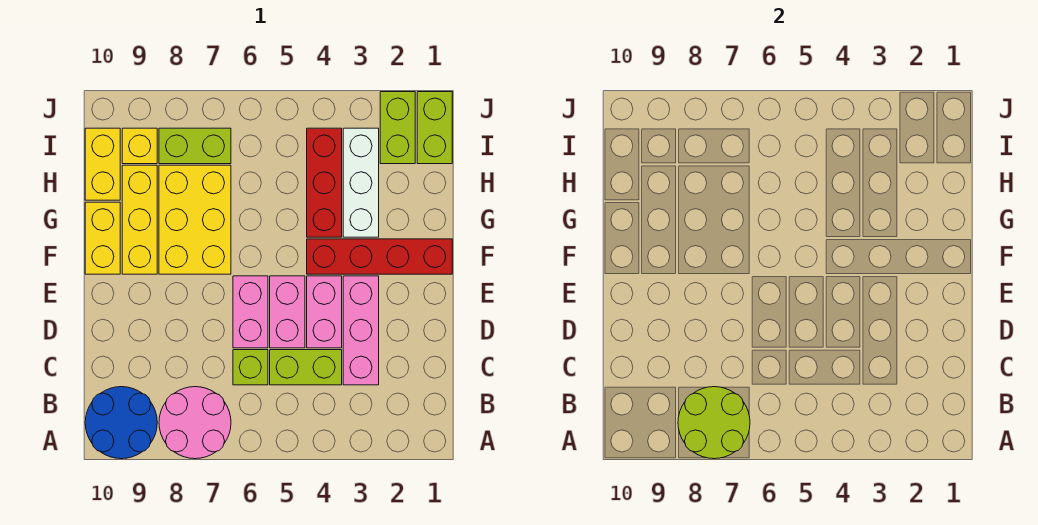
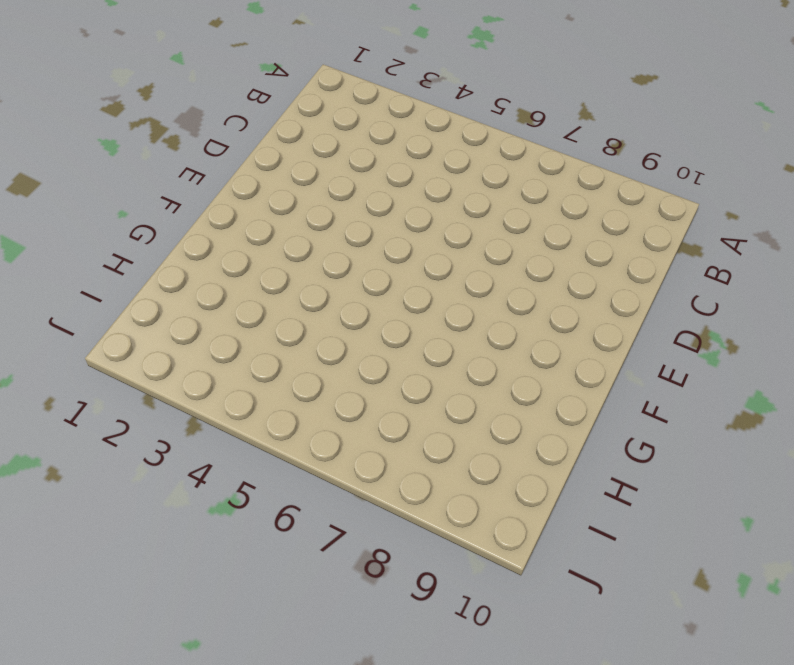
none -> pink 2x2 round brick [159,387,231,459]
none -> blue 2x2 round brick [85,387,157,459]
none -> pink 1x3 brick [343,276,379,385]

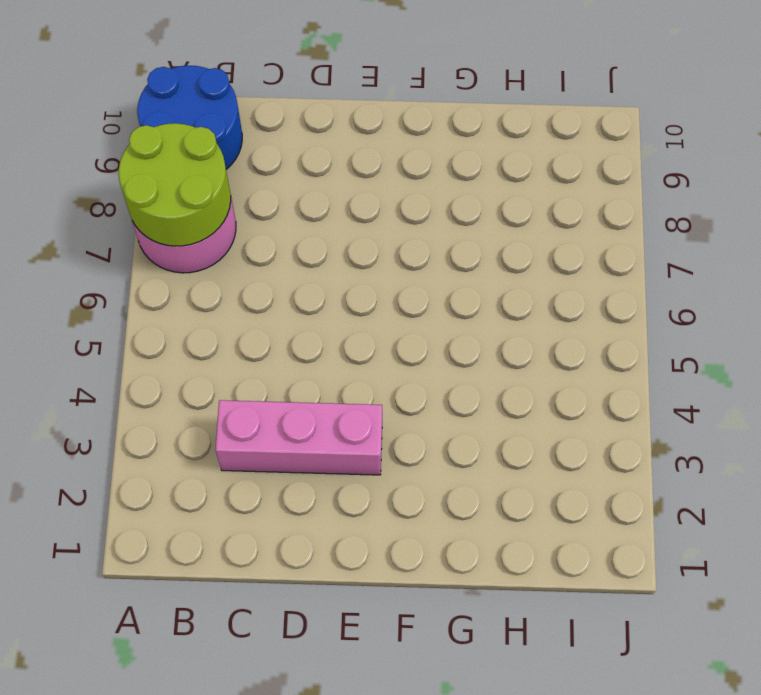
none -> lime 1x2 brick [270,350,342,385]
none -> lime 1x1 brick [233,350,268,385]
none -> pink 1x2 brick [307,276,342,348]

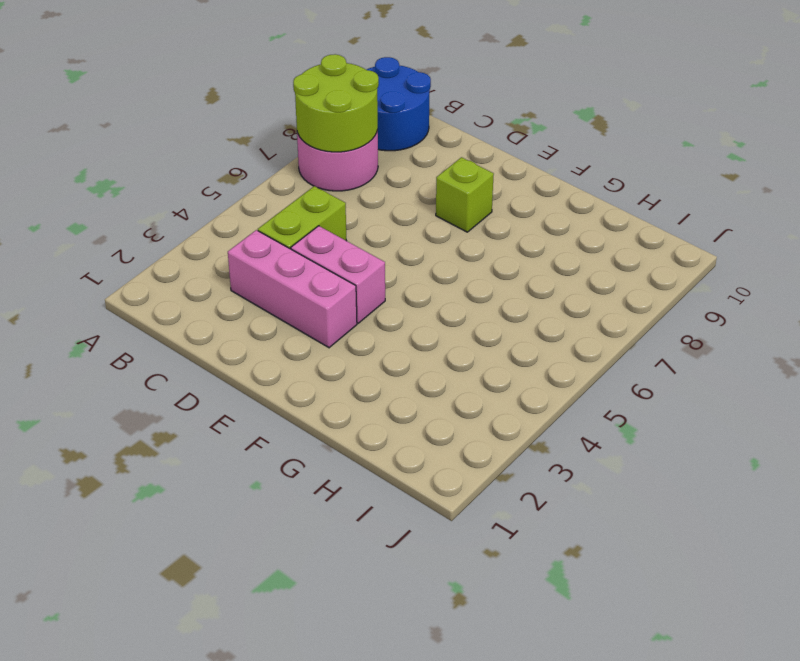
lime 1x1 brick [436,157,494,232] -> lime 1x1 brick moved to [233,350,268,385]
none -> pink 1x2 brick [270,276,305,348]
none -> pink 1x2 brick [233,276,268,348]
none -> red 1x4 brick [307,239,452,274]

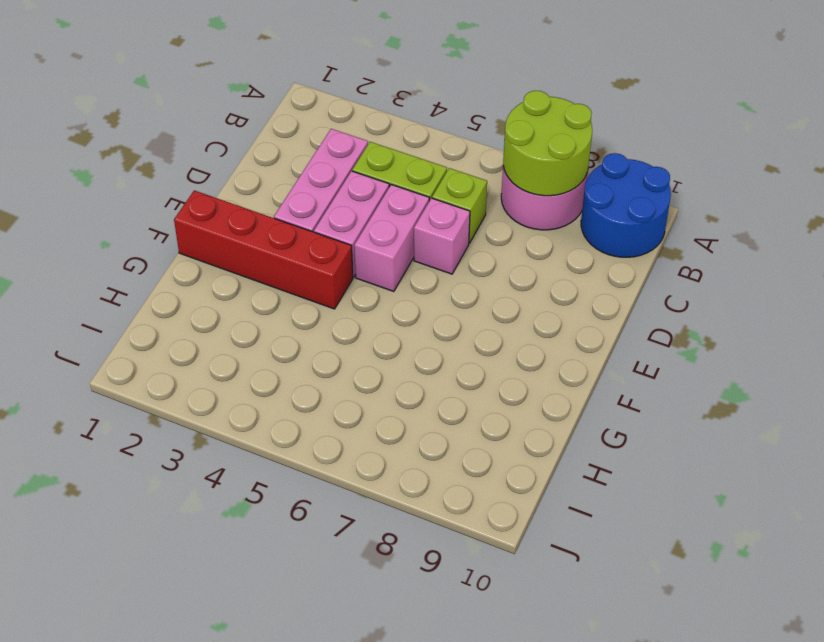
pink 1x1 brick [414,198,470,274] -> pink 1x2 brick [233,276,268,348]
none -> yellow 2x3 brick [159,165,231,274]
none -> yellow 1x3 brick [122,165,157,274]
none -> yellow 1x2 brick [85,202,120,274]

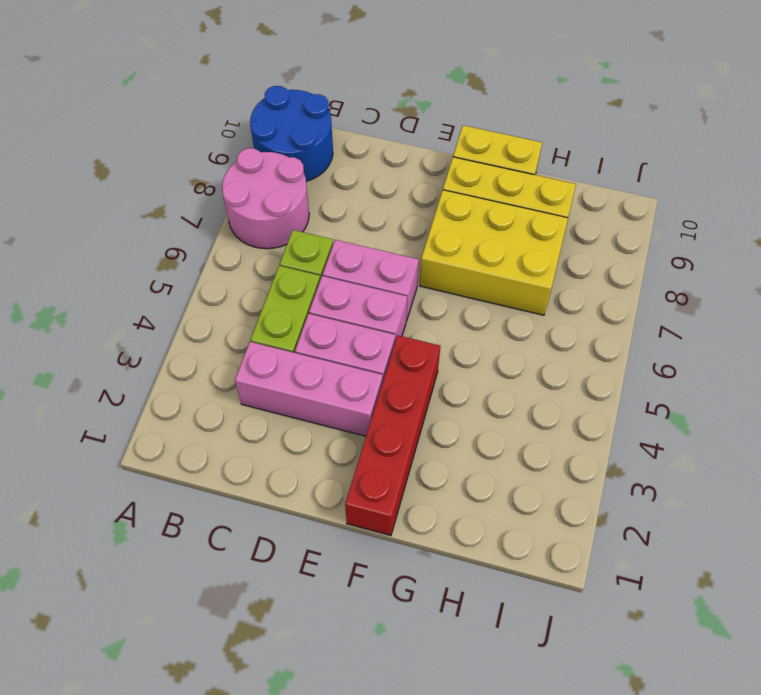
none -> white 1x3 brick [343,128,379,237]
none -> red 1x3 brick [307,128,342,237]
none -> yellow 1x2 brick [85,128,120,200]

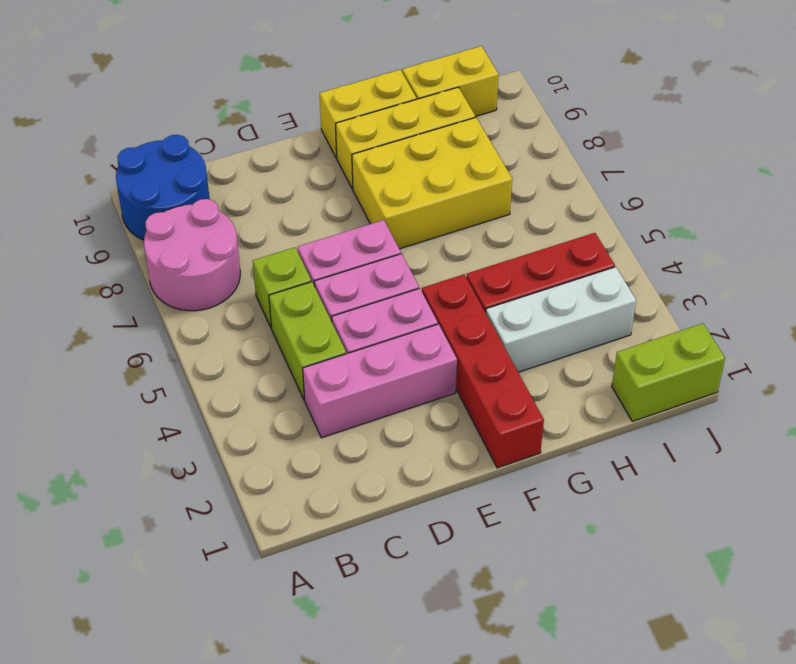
none -> lime 1x2 brick [380,92,415,164]
none -> lime 1x2 brick [159,128,231,164]
none -> yellow 1x1 brick [122,128,157,164]

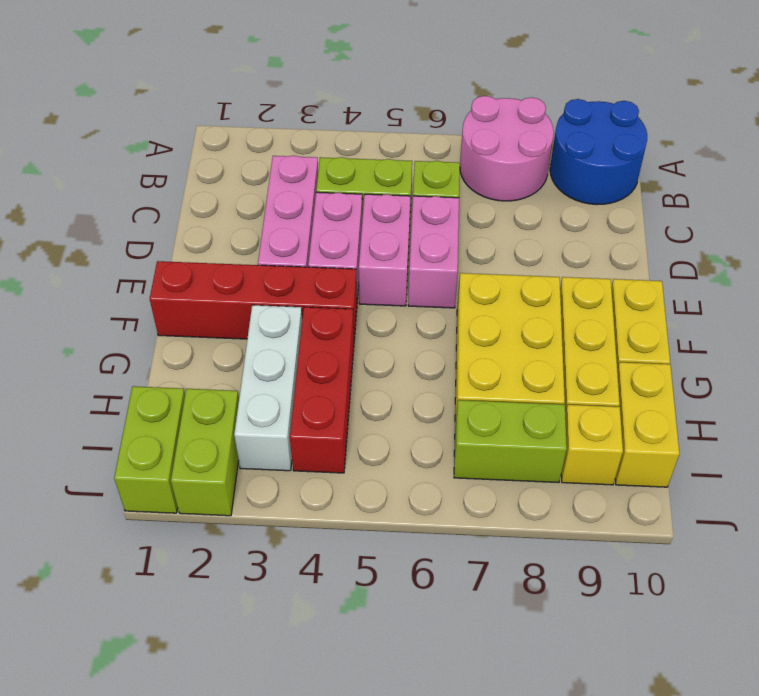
none -> lime 2x2 round brick [678,387,750,459]

